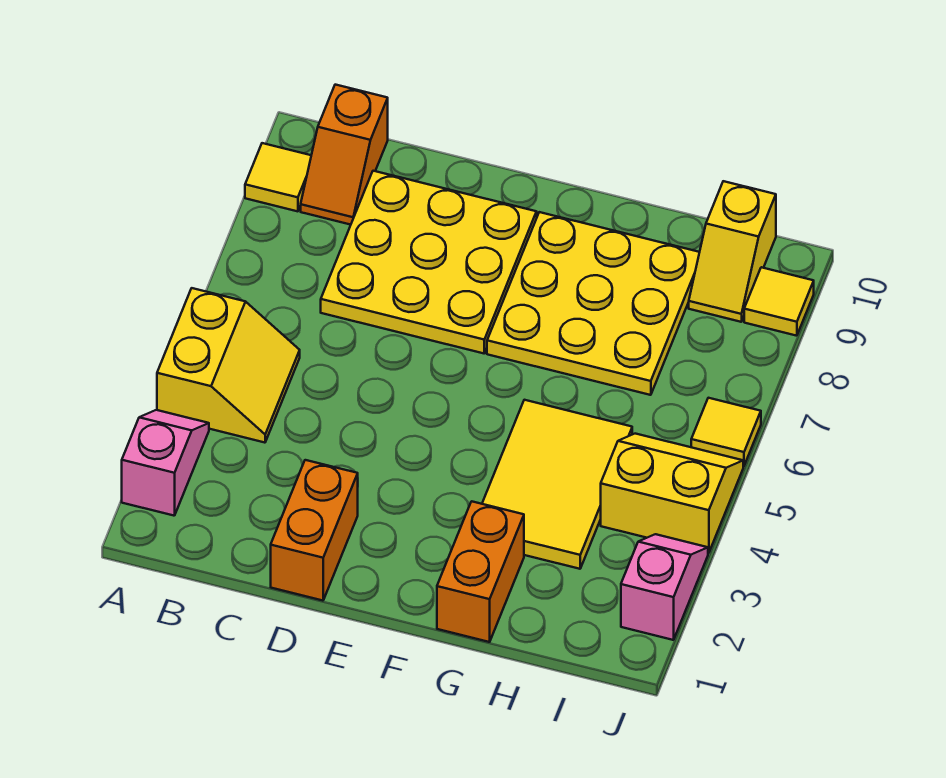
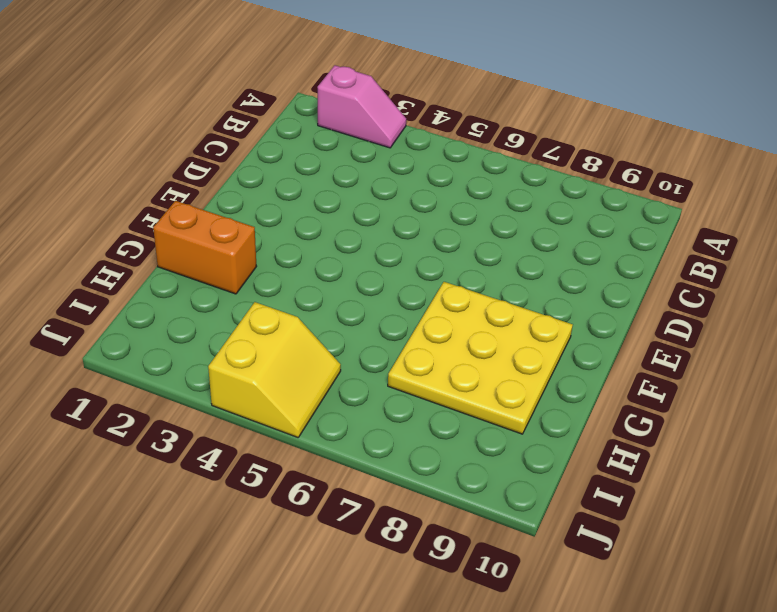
none -> yellow 2x2 slope [157,288,300,443]
none -> yellow 1x1 tile [245,143,311,211]
none -> orange 1x2 slope [301,85,388,225]

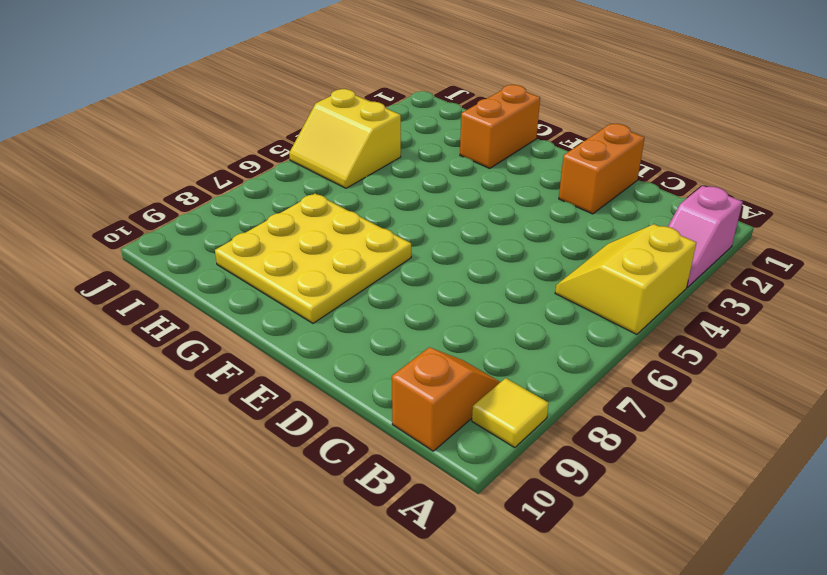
none -> yellow 3x3 plate [321,171,537,353]
none -> yellow 2x3 tile [482,400,632,569]
none -> yellow 1x2 slope [689,181,776,322]

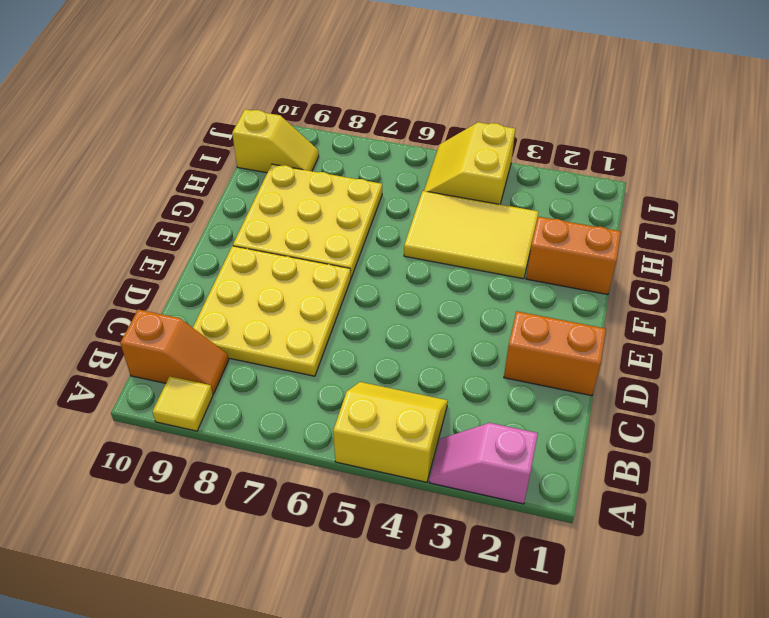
none -> pink 1x2 slope [621,534,708,640]
none -> yellow 1x1 tile [691,398,761,466]
none -> yellow 1x1 tile [744,267,814,336]

